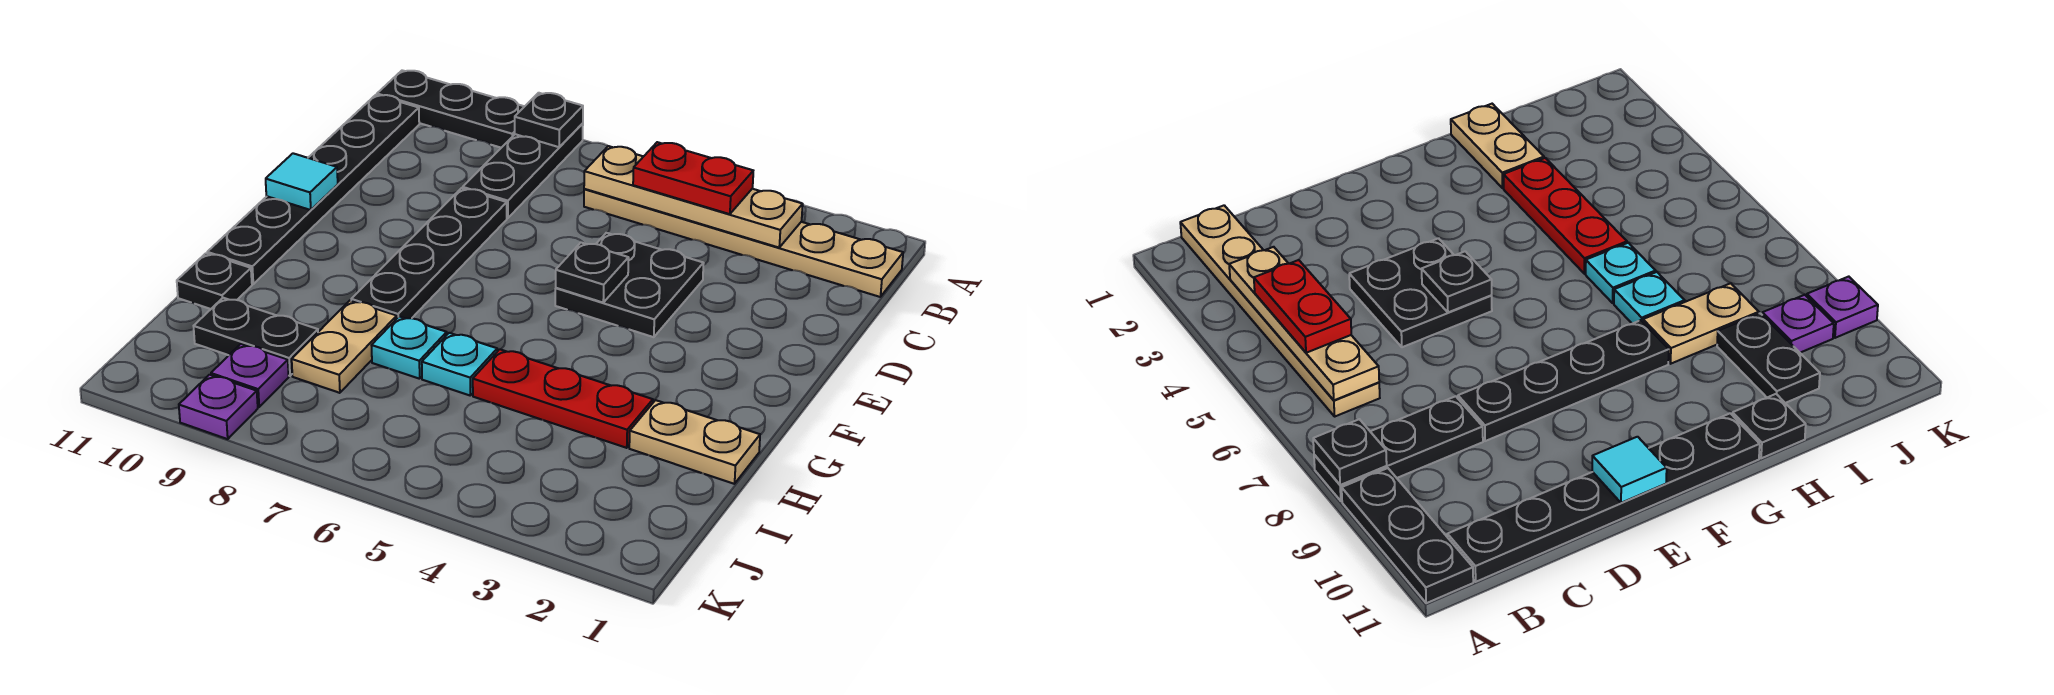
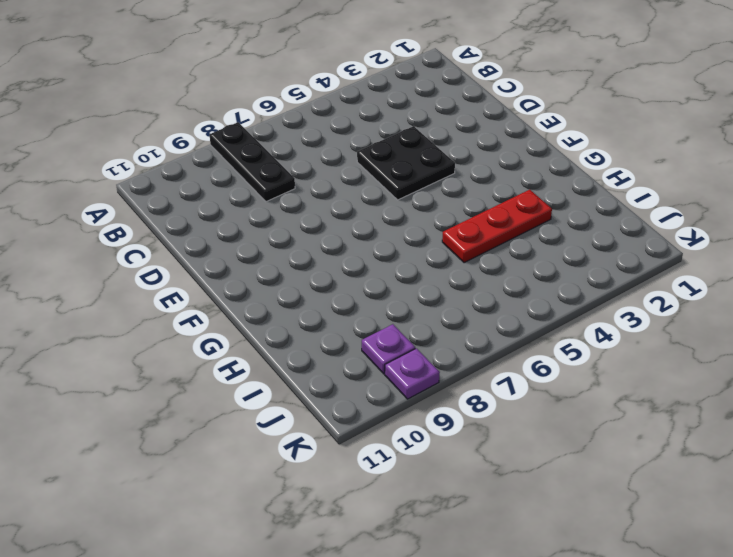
none -> black 1x3 plate [377,70,525,148]
none -> tan 1x6 plate [584,189,903,297]
none -> black 1x6 plate [207,95,419,284]

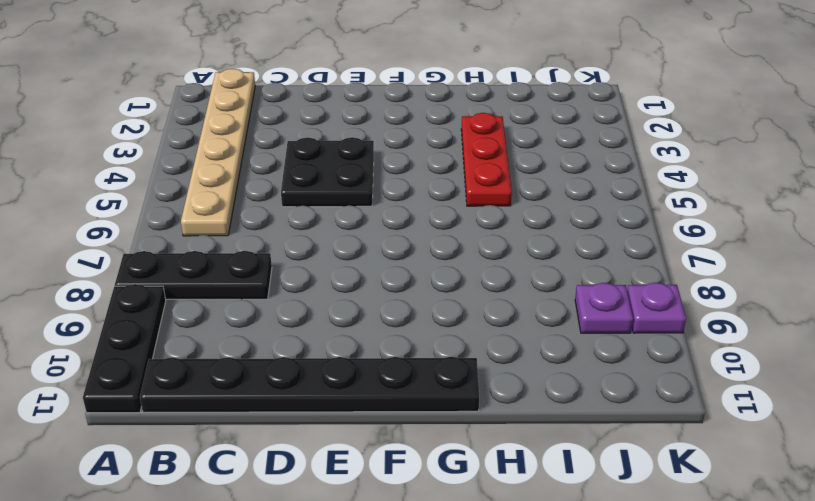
none -> black 1x4 plate [351,188,507,318]
none -> tan 1x2 plate [629,400,760,484]
none -> cyan 1x1 plate [422,333,497,395]

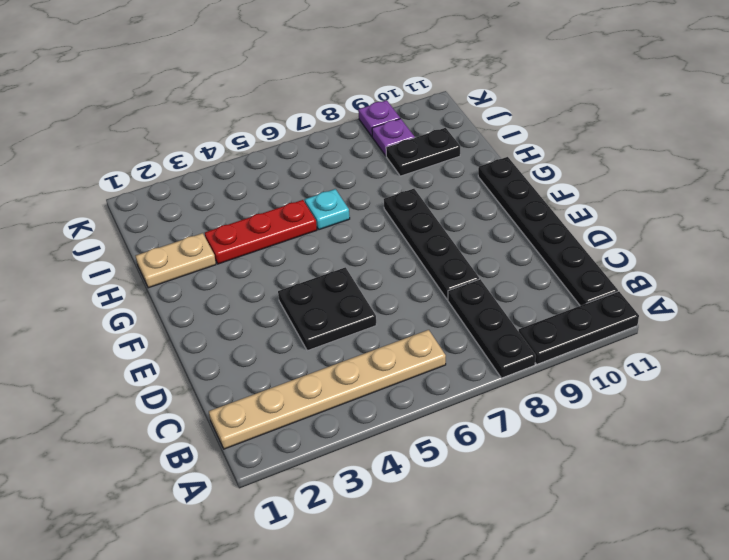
none -> cyan 1x1 plate [371,316,447,379]
none -> tan 1x2 plate [292,300,397,393]
none -> black 1x1 plate [177,253,252,309]

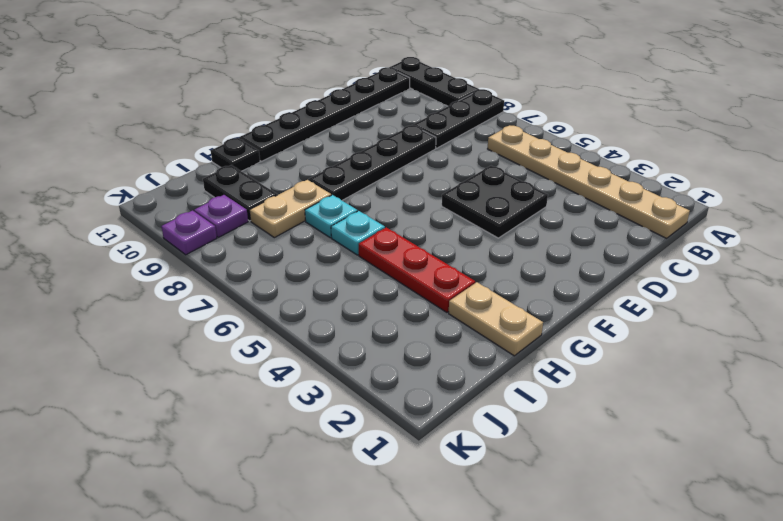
none -> black 1x1 plate [515,93,583,147]
none -> tan 1x4 plate [584,146,803,248]
none -> black 1x1 plate [556,243,629,302]

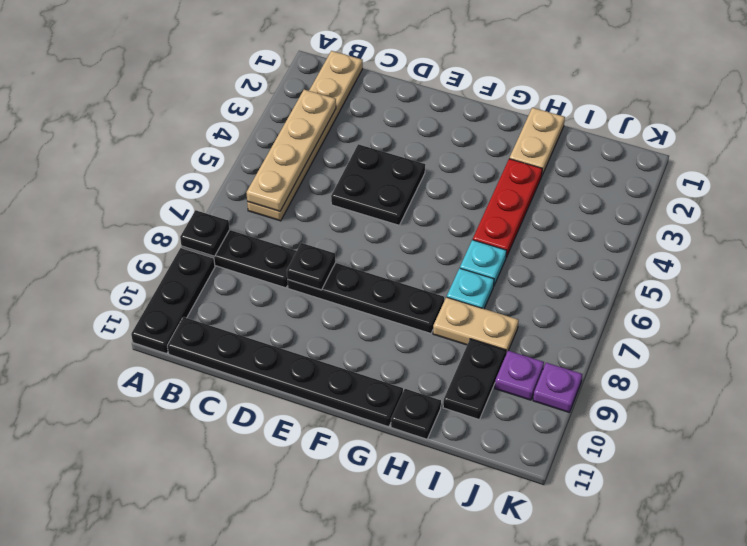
black 1x1 plate [287,243,336,290] -> black 1x1 plate moved to [556,243,629,302]
none -> cyan 1x1 tile [266,153,338,210]
none -> red 1x2 plate [633,142,753,214]

